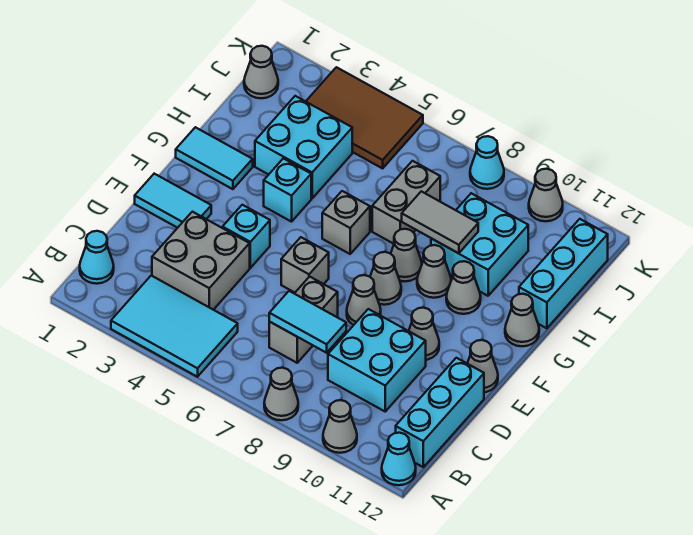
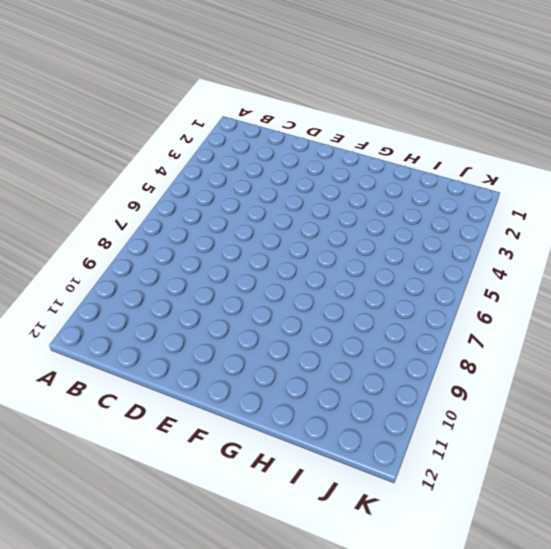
none -> cyan 2x3 tile [111,276,238,377]
none -> grey 1x1 cone [264,368,298,420]
none -> grey 1x1 cone [323,400,357,453]
none -> cyan 1x1 cone [382,433,416,485]

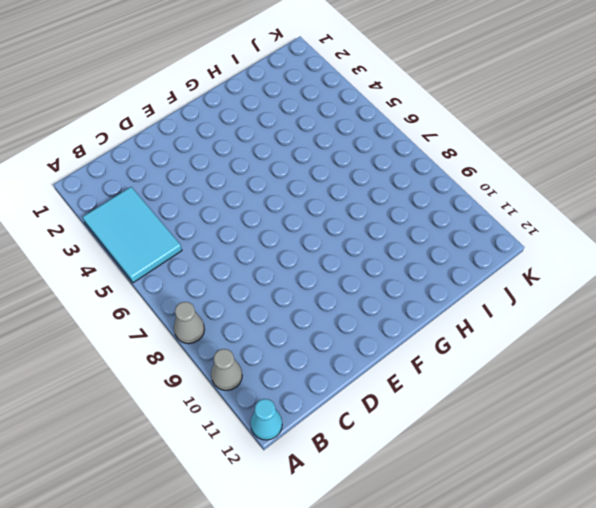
none -> cyan 1x1 cone [80,231,114,284]
none -> cyan 1x3 brick [396,358,484,467]
none -> grey 2x2 brick [152,212,250,310]
none -> grey 1x2 brick [269,277,338,363]

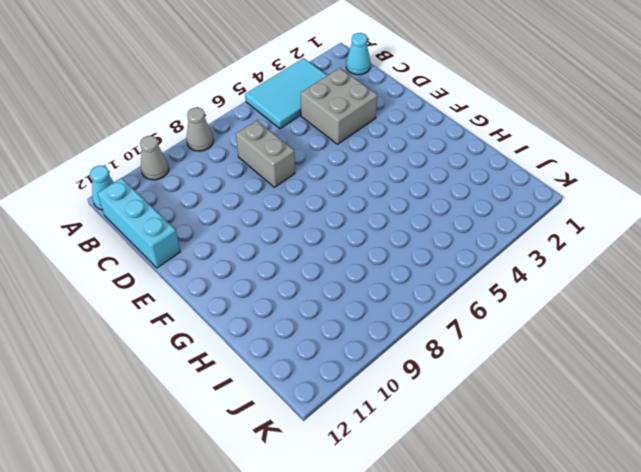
none -> cyan 2x2 brick [328,309,426,411]
none -> cyan 1x2 tile [135,174,211,228]
none -> cyan 1x1 brick [223,205,270,268]
none -> grey 1x1 brick [281,237,329,293]

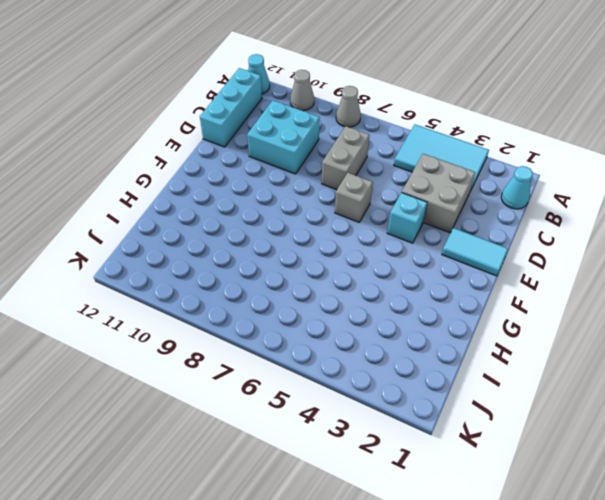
none -> grey 1x1 cone [347,275,381,325]
none -> grey 1x1 cone [409,308,439,360]
none -> grey 1x1 cone [467,340,498,392]
none -> grey 1x1 cone [370,252,401,305]

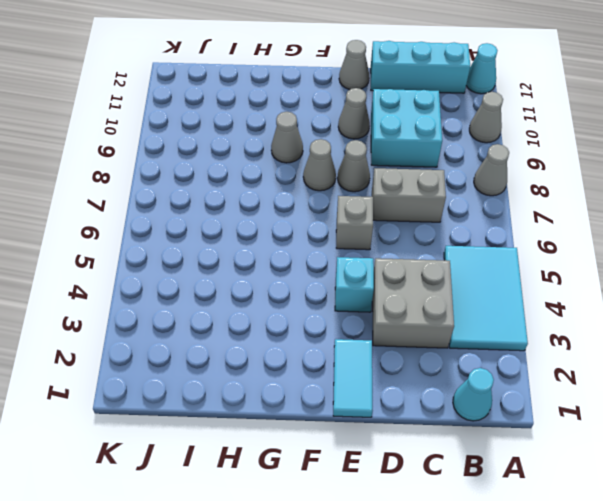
none -> cyan 1x2 tile [176,127,253,189]
none -> cyan 1x1 brick [264,158,311,222]
none -> grey 1x1 brick [322,191,370,254]
none -> grey 1x1 cone [391,229,422,281]

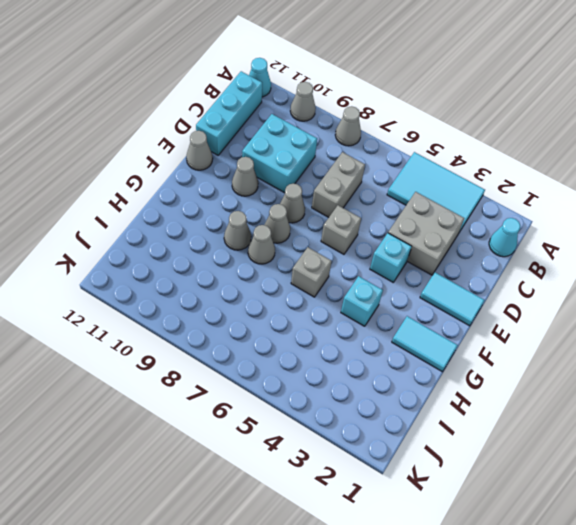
none -> grey 1x1 cone [446,261,481,314]
none -> grey 1x1 cone [505,294,539,346]
none -> cyan 2x2 brick [255,96,352,198]
none -> grey 1x2 brick [372,161,440,244]

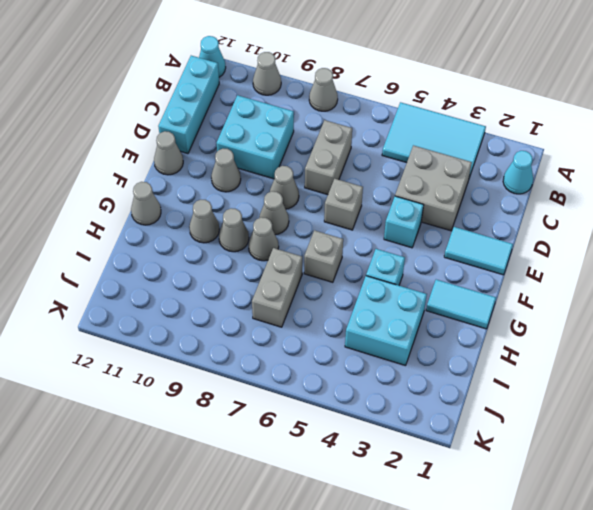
none -> cyan 2x2 brick [431,193,528,296]
none -> cyan 1x3 brick [519,219,608,328]
none -> grey 1x1 cone [244,46,278,98]
none -> brown 2x3 tile [306,67,423,168]

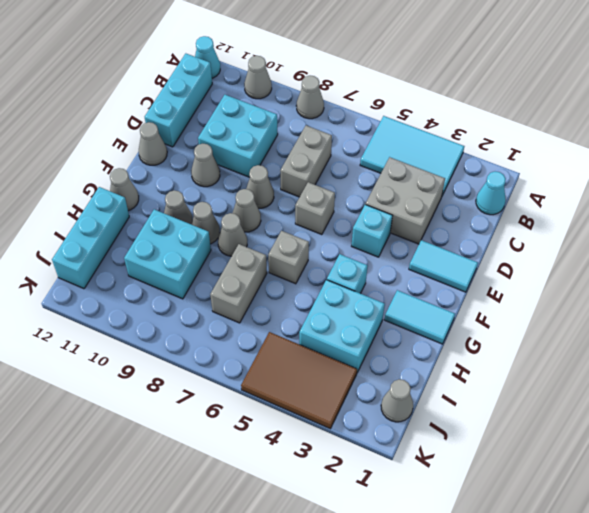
none -> cyan 1x1 cone [470,136,504,189]
none -> grey 1x1 cone [529,169,563,221]
none -> cyan 1x2 tile [269,291,346,353]
none -> grey 1x2 tile [402,191,478,253]

